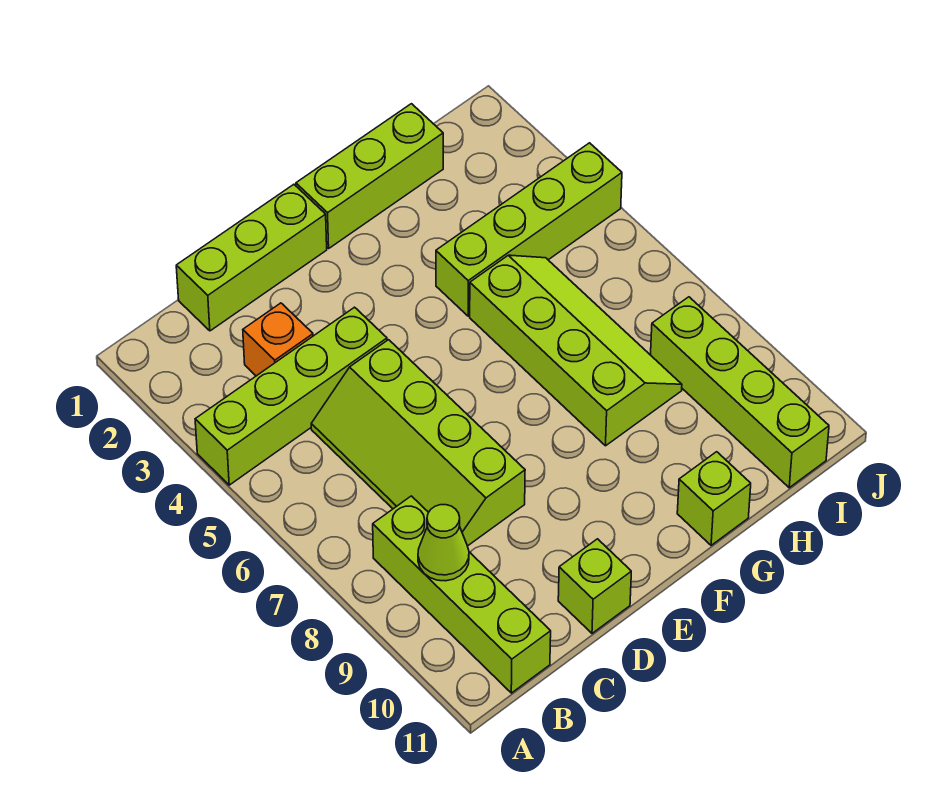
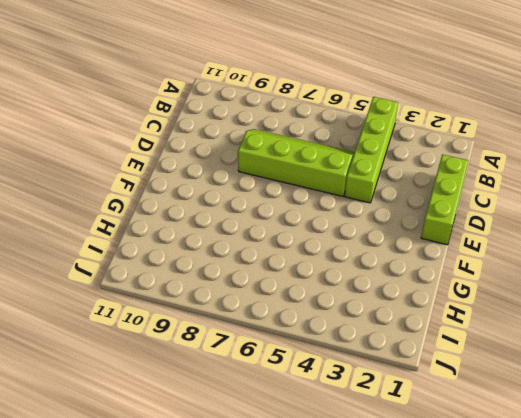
none -> lime 1x4 brick [373,496,551,693]
none -> orange 1x1 brick [243,303,313,376]
none -> lime 1x1 brick [558,539,631,633]

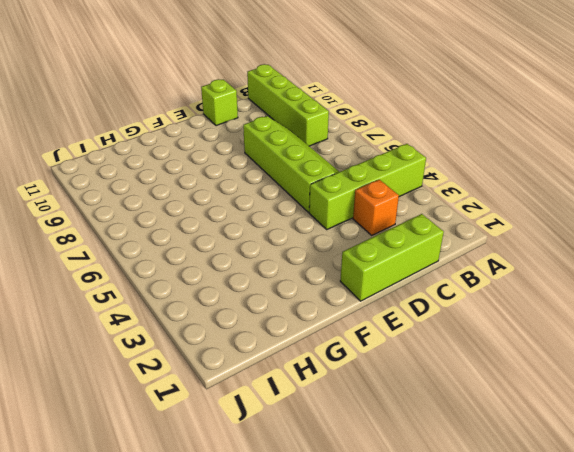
none -> lime 1x3 brick [296,104,443,248]
none -> lime 1x4 brick [436,143,622,316]
none -> lime 2x4 slope [470,255,682,446]

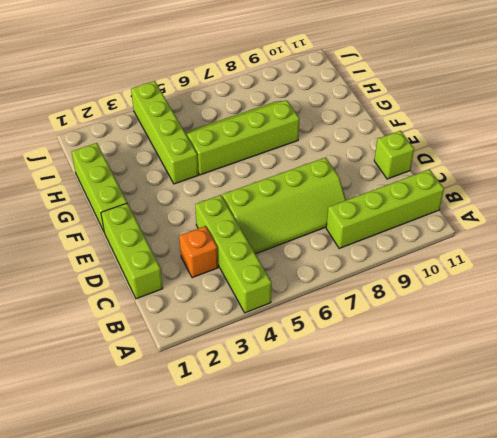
none -> lime 1x1 brick [677,452,751,545]
none -> lime 1x4 brick [651,297,829,488]
none -> lime 1x1 cone [418,505,469,581]

